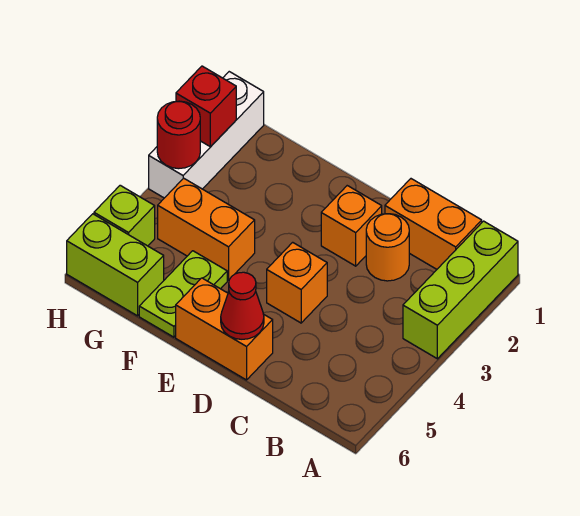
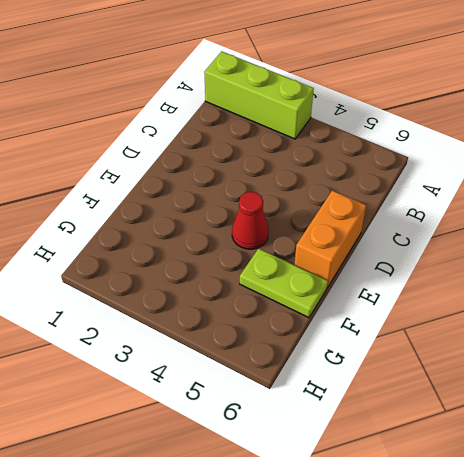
red 1x1 cone [232,192,269,249] -> red 1x1 cone moved to [221,272,264,339]
none -> orange 1x2 brick [385,179,482,269]
none -> orange 1x1 round brick [366,214,409,281]
none -> orange 1x1 brick [321,186,382,266]

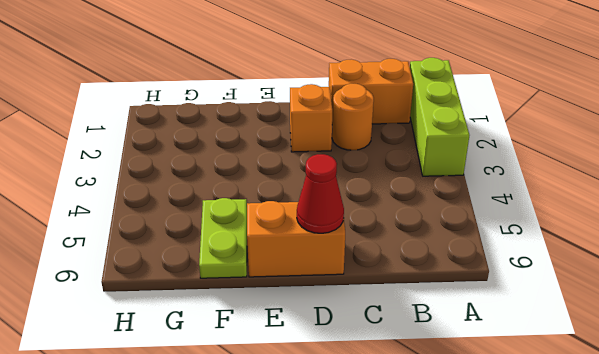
none -> orange 1x1 brick [267,242,327,323]
none -> orange 1x2 brick [158,178,255,280]
none -> lime 1x2 brick [67,214,164,316]

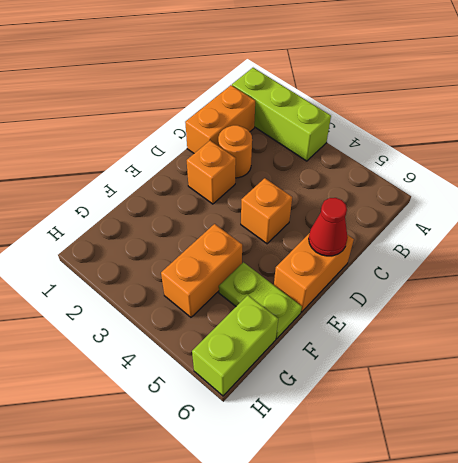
none -> white 1x3 brick [149,72,264,198]
none -> lime 1x1 brick [94,185,155,246]
none -> red 1x1 brick [176,66,236,147]

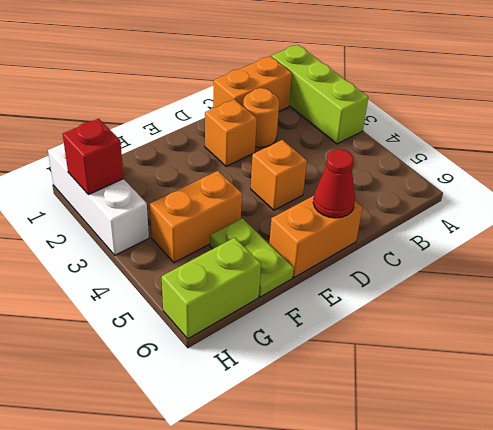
none -> lime 1x1 brick [94,185,155,246]
none -> red 1x1 round brick [157,101,200,169]

